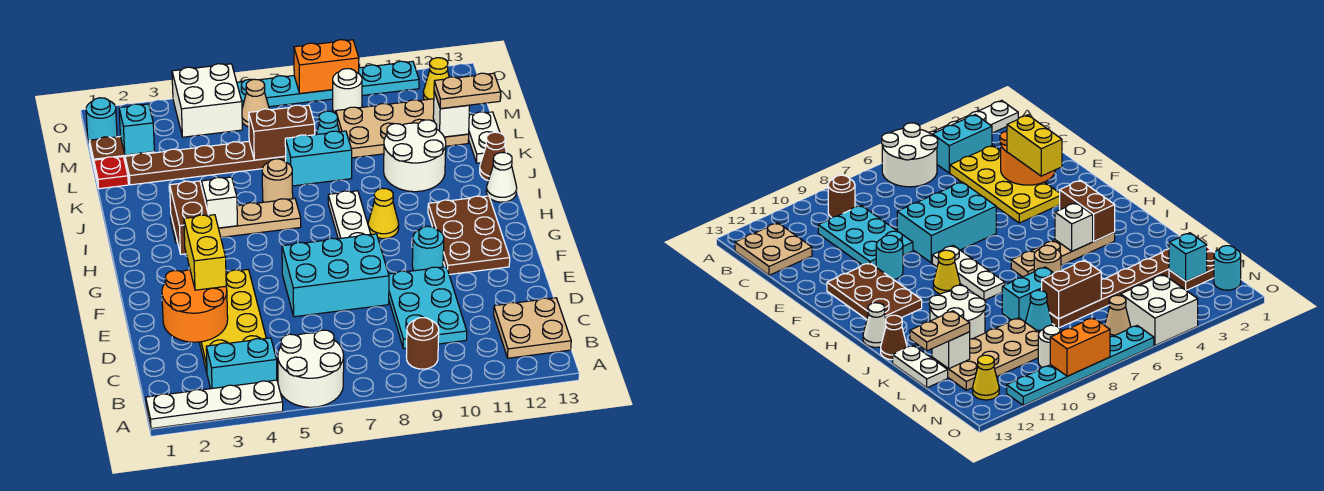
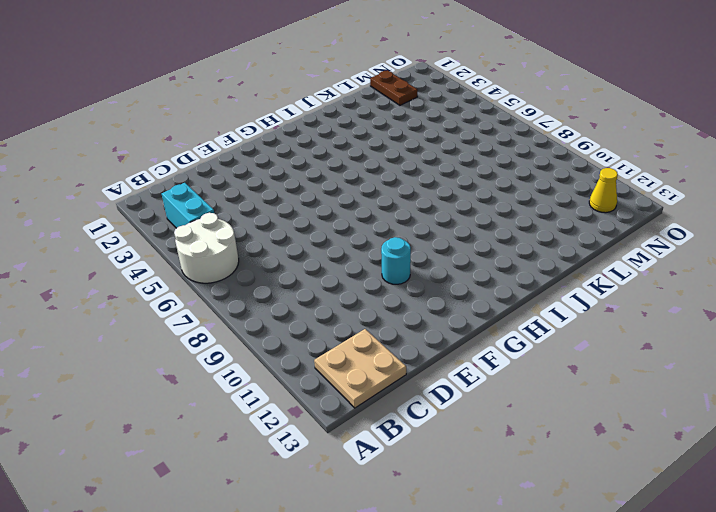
none -> white 1x4 plate [146,380,283,429]
none -> brown 1x1 round brick [406,318,439,369]
none -> yellow 2x4 plate [199,270,266,372]
none -> cyan 2x3 plate [389,267,467,349]

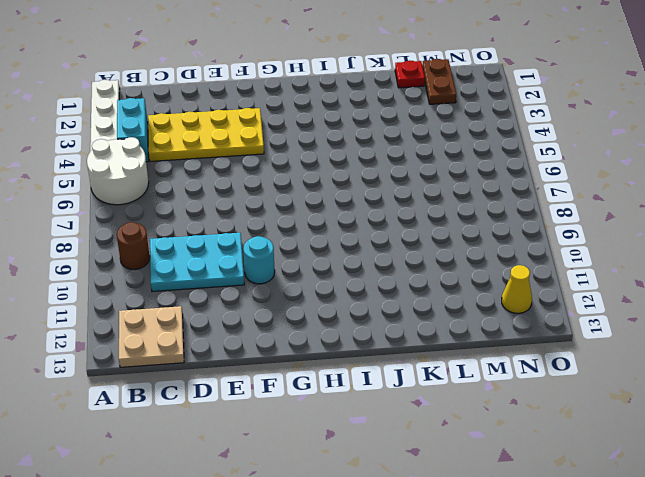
none -> cyan 2x3 brick [282,234,389,317]
none -> brown 2x3 plate [428,196,510,275]
none -> white 1x3 plate [328,191,371,239]
none -> yellow 1x1 cone [368,188,399,239]

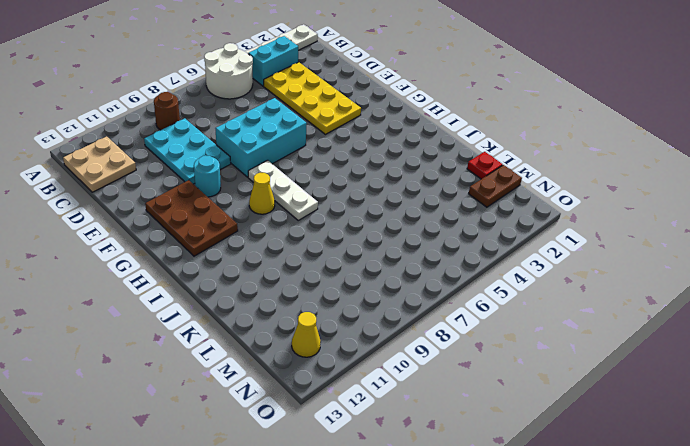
none -> tan 1x4 plate [171,199,301,243]
none -> white 1x1 cone [486,153,517,202]
none -> tan 1x1 round brick [262,159,293,202]
none -> white 2x2 round brick [384,120,446,192]

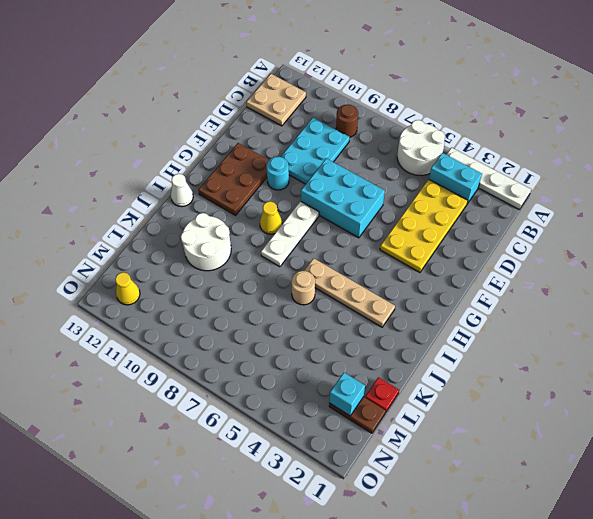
none -> brown 1x1 cone [480,132,506,180]
none -> cyan 1x2 brick [285,131,352,186]
none -> white 1x2 plate [469,112,500,163]
none -> brown 1x6 plate [125,141,286,185]

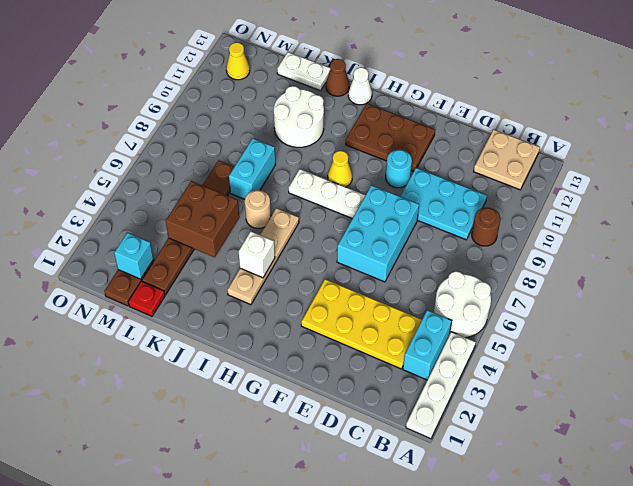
brown 2x2 brick [166,181,239,257] -> none
none -> cyan 1x1 cone [316,111,339,135]
none -> tan 2x4 plate [336,99,469,158]
none -> cyan 1x1 round brick [86,98,117,142]
none -> white 2x2 brick [172,64,242,137]

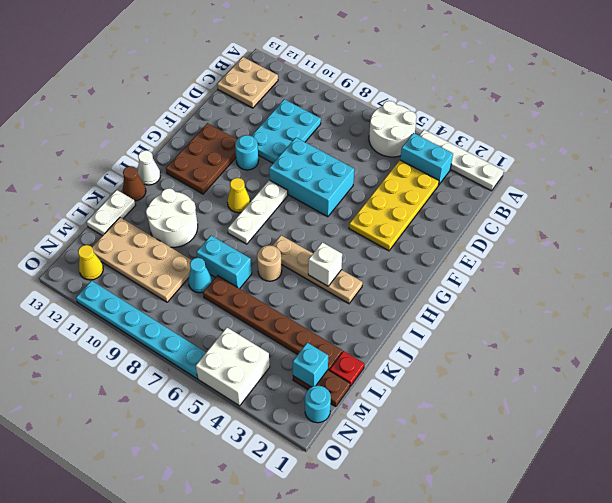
none -> brown 1x1 round brick [406,318,439,369]
none -> tan 1x1 cone [242,79,269,127]
none -> white 1x1 round brick [333,69,362,113]
none -> orange 2x2 round brick [162,270,228,342]

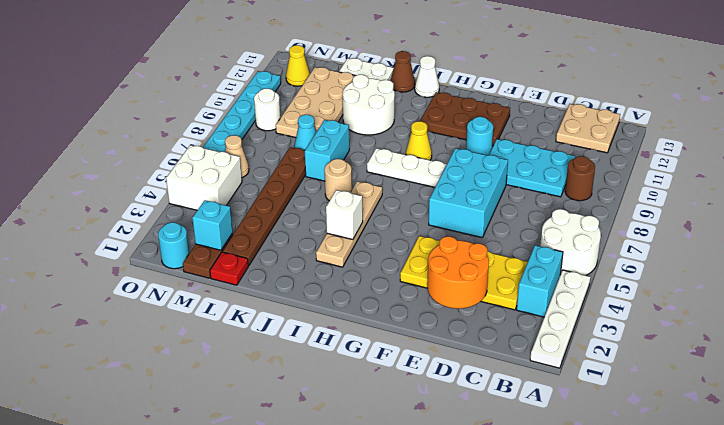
none -> brown 1x2 brick [170,181,208,254]
none -> brown 1x2 brick [249,105,315,160]
none -> white 1x1 brick [433,91,470,137]
none -> orange 1x2 brick [294,40,359,94]

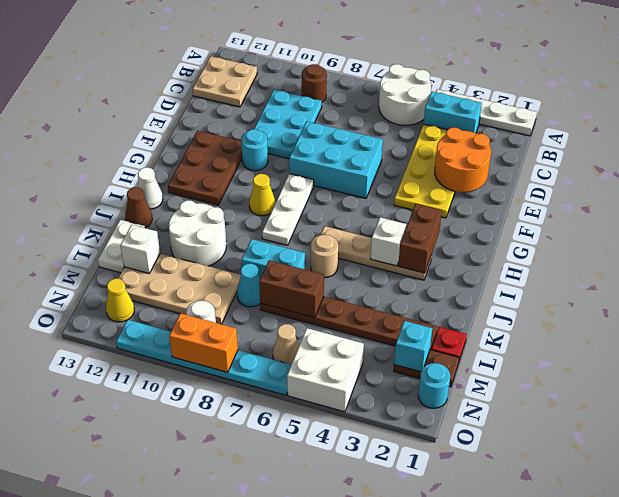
none -> yellow 1x2 brick [184,215,226,290]
none -> tan 1x2 plate [434,73,501,109]

